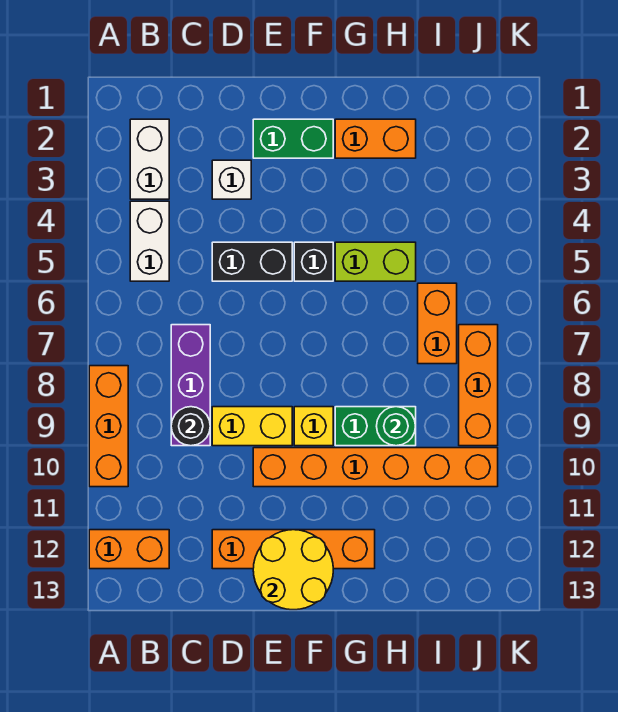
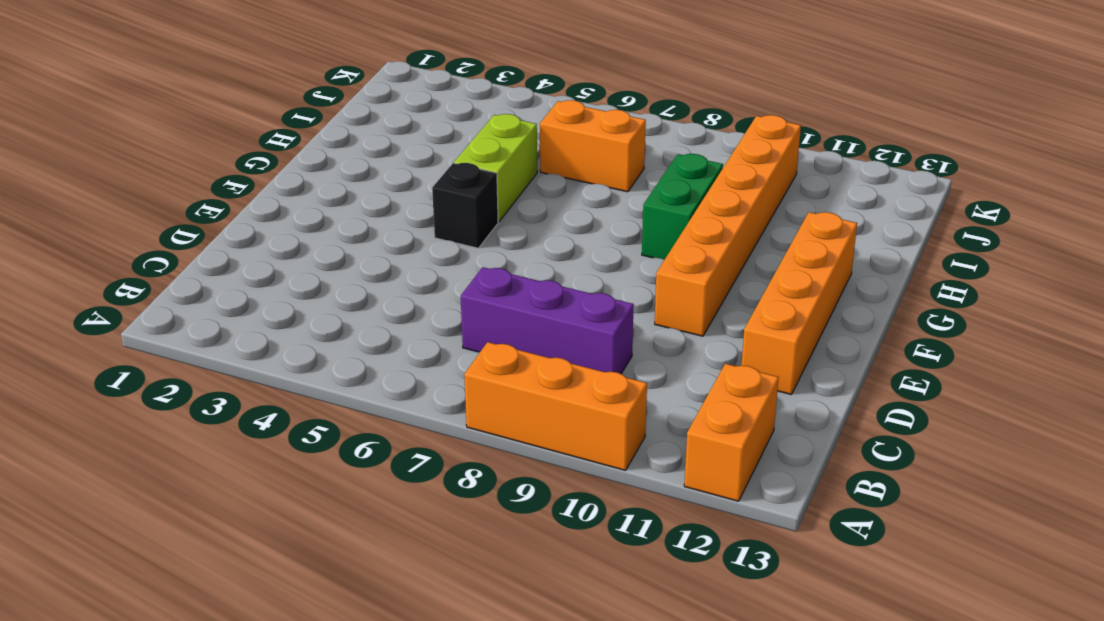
none -> white 1x2 brick [130,119,169,199]
none -> white 1x2 brick [130,201,169,281]
none -> white 1x1 brick [212,160,251,199]

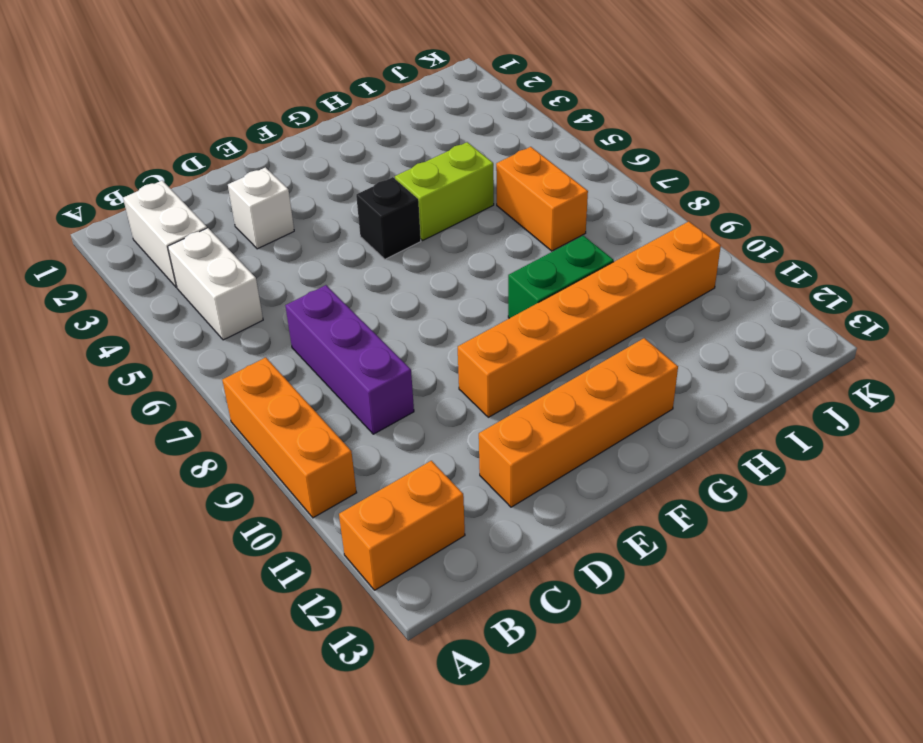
none -> black 1x2 brick [212,242,292,281]
none -> yellow 1x2 brick [212,407,292,446]
none -> green 1x2 brick [253,119,333,158]

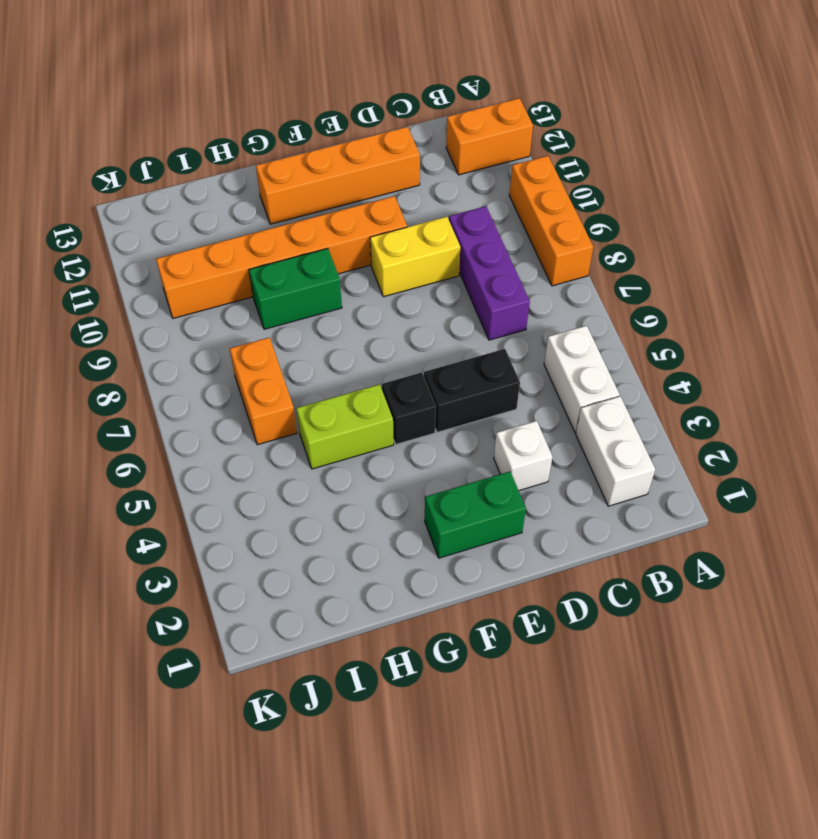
none -> yellow 1x1 brick [294,407,333,446]
none -> orange 1x2 brick [335,119,416,158]
none -> orange 1x3 brick [459,325,498,446]

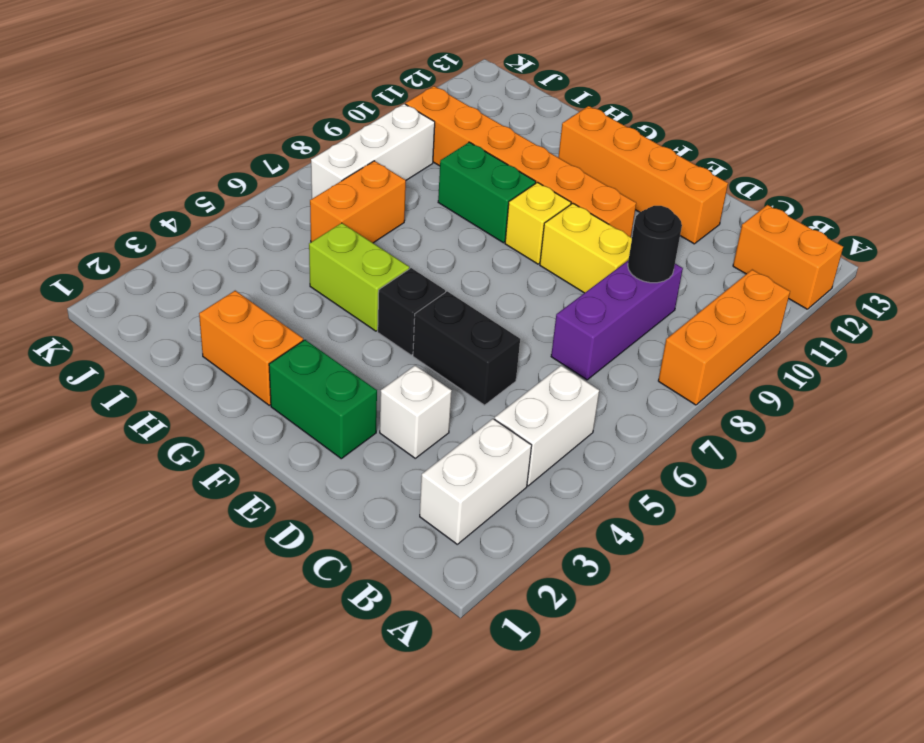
white 1x3 brick [311,104,435,199] -> orange 1x3 brick [459,325,498,446]
none -> yellow 2x2 round brick [253,530,333,610]
none -> green 1x1 round brick [377,407,416,446]

